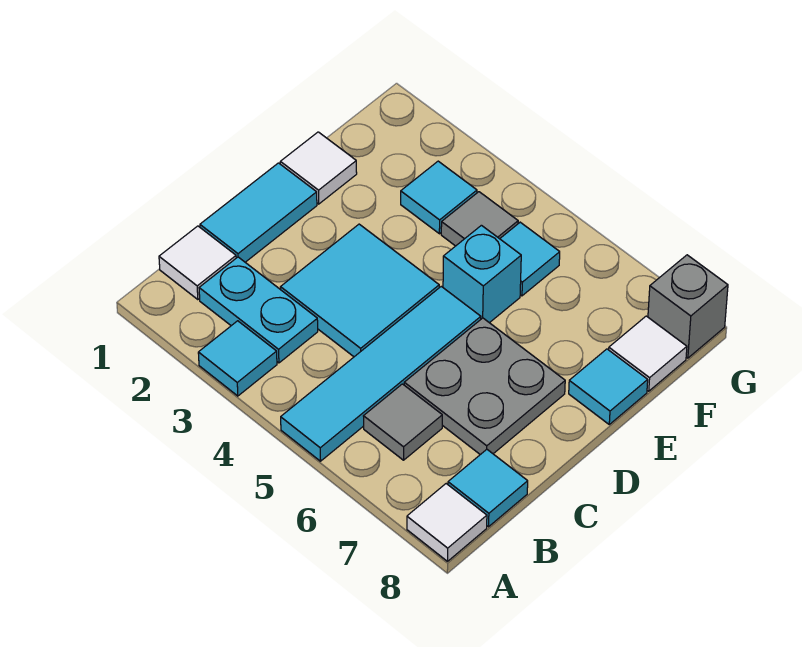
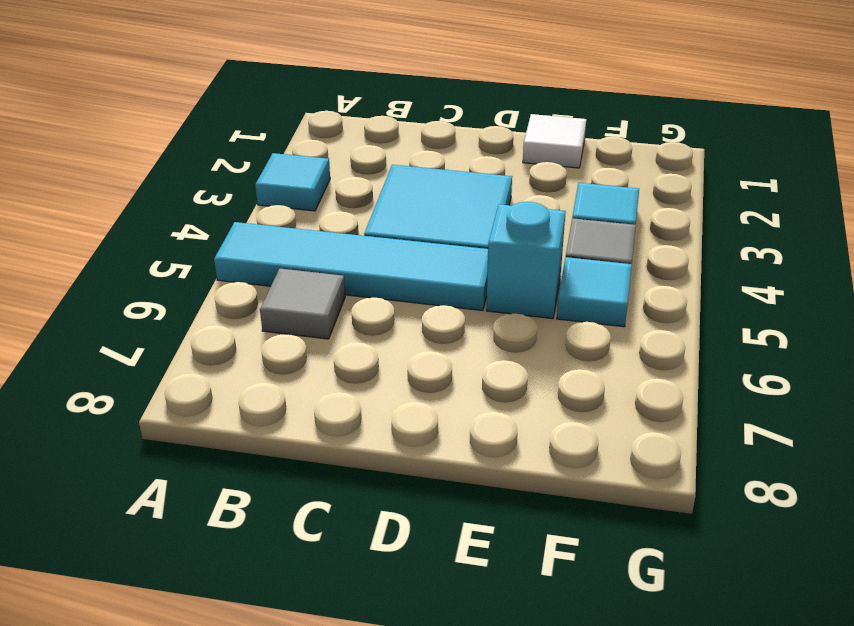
none -> white 1x1 tile [407,484,487,561]
none -> white 1x1 tile [159,226,236,300]
none -> cyan 1x2 plate [199,257,318,363]

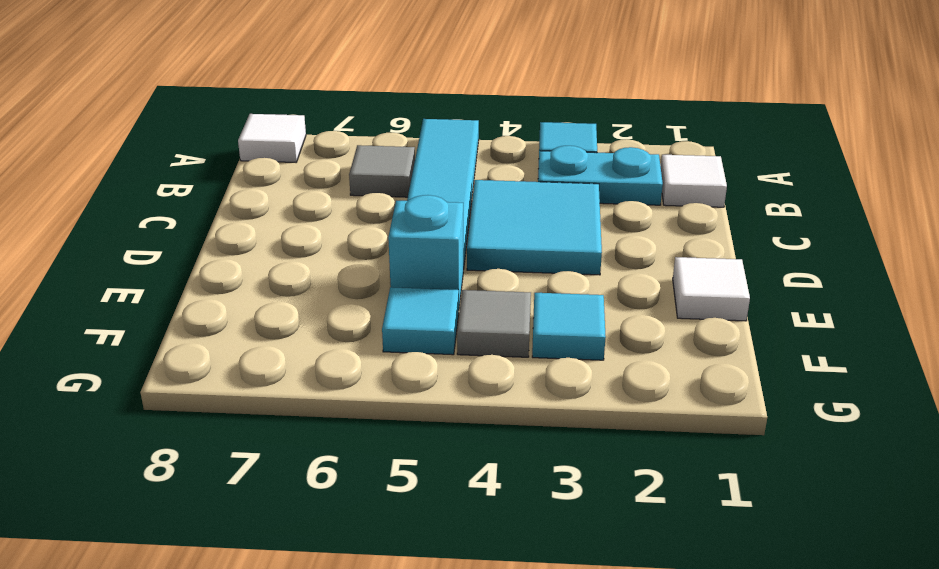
none -> cyan 1x1 tile [448,450,528,527]
none -> cyan 1x2 tile [200,163,317,262]
none -> grey 2x2 plate [404,318,565,455]

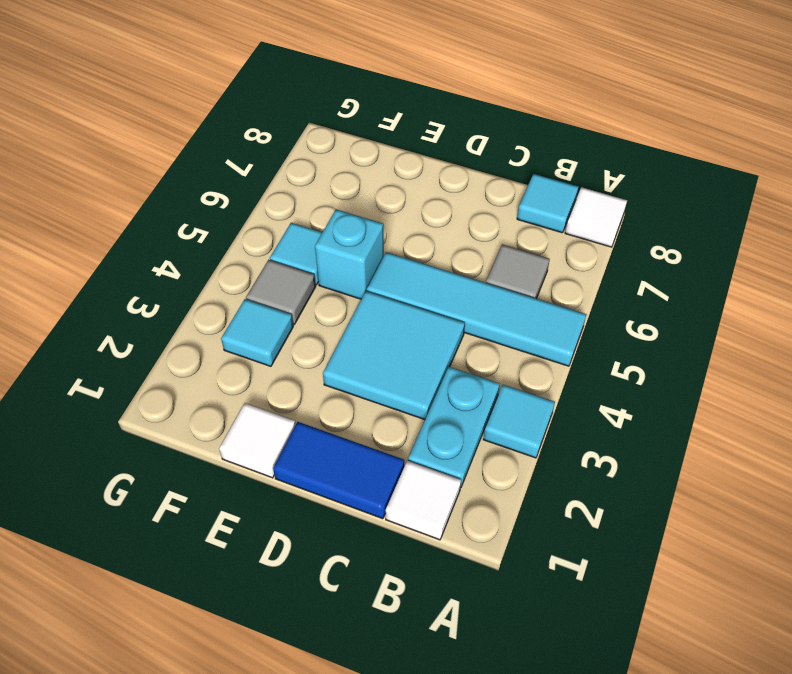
blue 1x2 tile [273,422,404,519] -> cyan 1x2 tile [200,163,317,262]
none -> grey 2x2 plate [404,318,565,455]
none -> cyan 1x1 tile [569,349,648,424]
none -> white 1x1 tile [609,316,687,391]

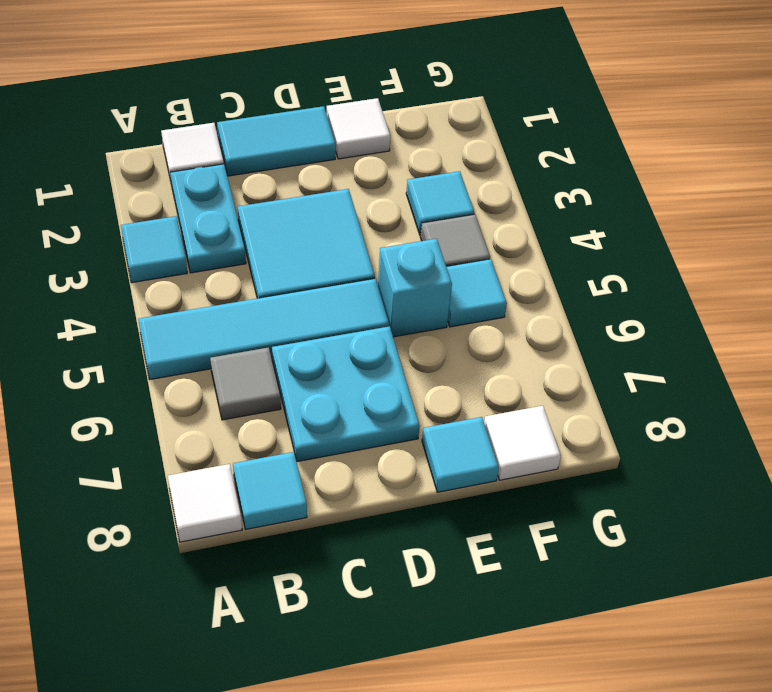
cyan 2x2 plate [272,326,420,462] -> grey 2x2 plate [404,318,565,455]
none -> grey 1x1 brick [648,255,728,358]

